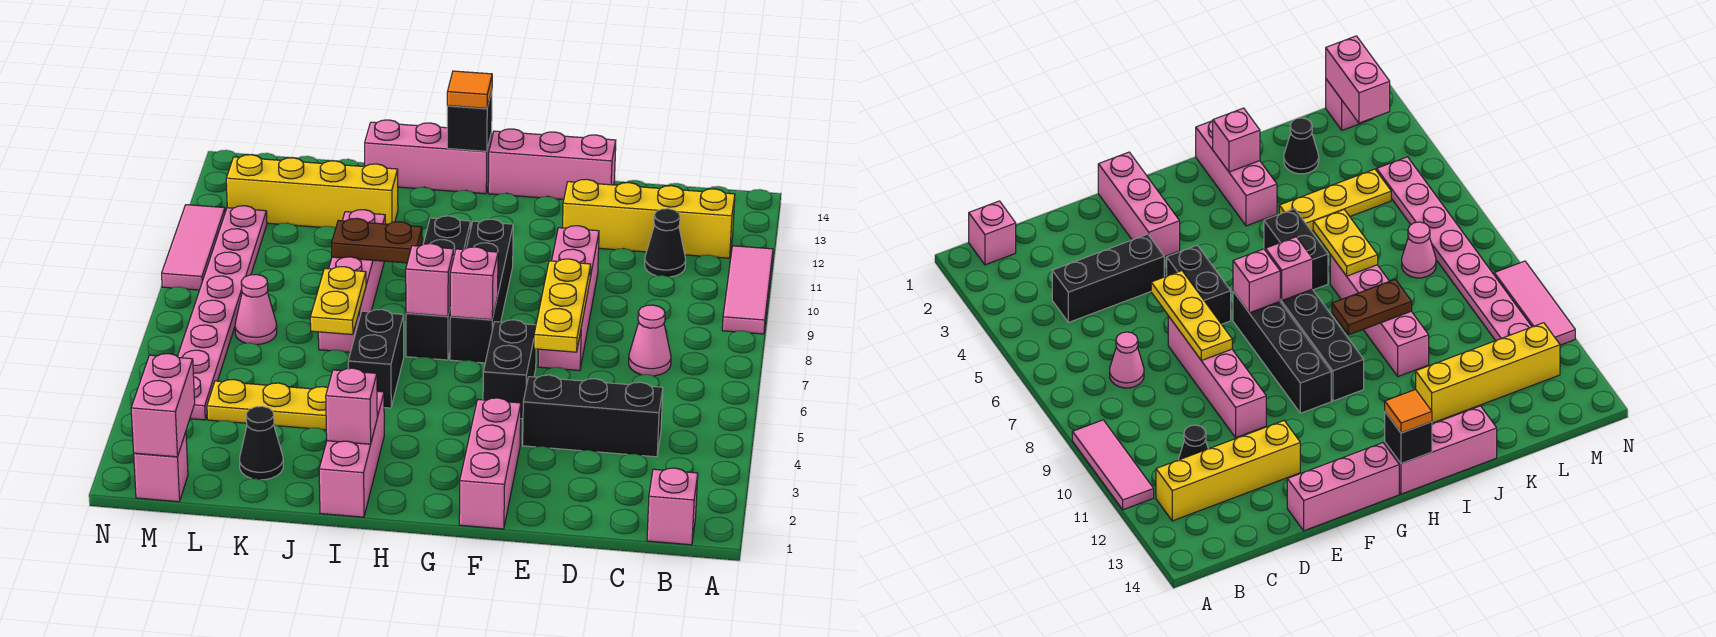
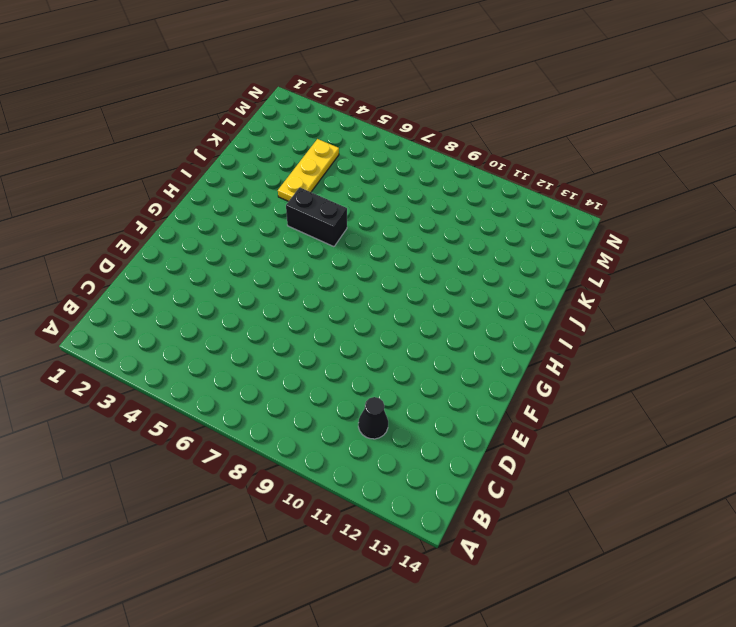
none -> pink 1x3 tile [722,246,773,334]
none -> pink 1x1 brick [647,468,698,545]
none -> yellow 1x4 brick [563,179,735,258]
none -> black 1x3 brick [523,375,663,457]

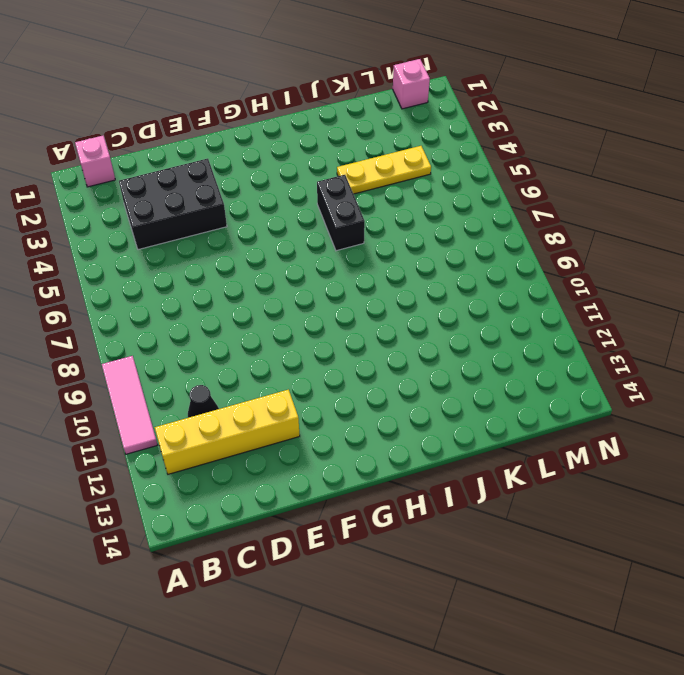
black 2x3 brick [119,159,227,250] -> black 1x3 brick [523,375,663,457]
none -> pink 1x1 cone [629,305,671,376]
none -> pink 1x4 brick [538,226,599,371]
none -> pink 1x3 brick [488,129,616,199]
none -> pink 1x3 brick [459,398,521,529]

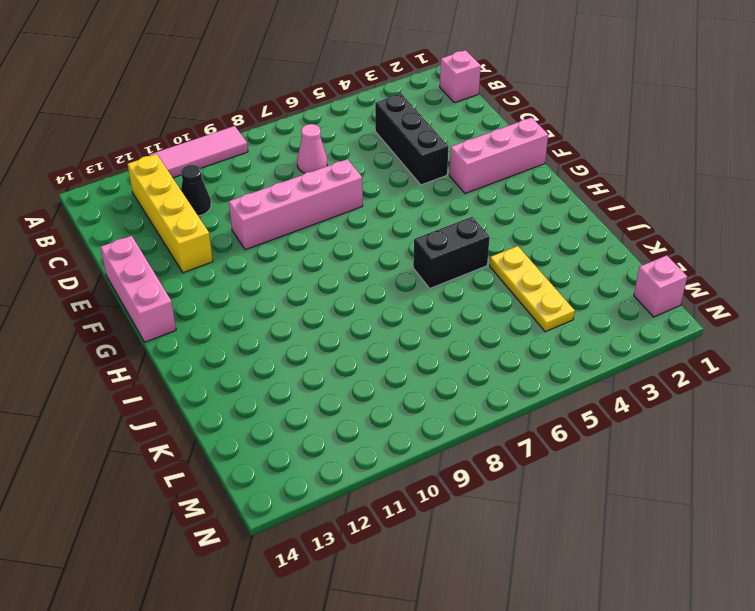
none -> black 1x2 brick [483,320,536,419]
none -> black 1x4 brick [450,219,513,363]
none -> black 1x4 brick [406,216,471,360]
none -> pink 1x3 brick [365,120,492,194]

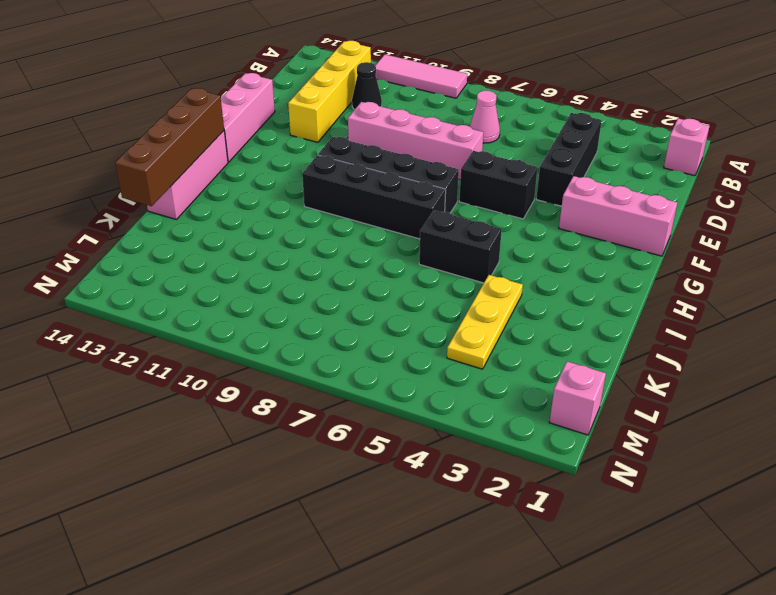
brown 1x4 brick [115,88,224,206] -> black 1x1 brick [447,91,492,151]
none -> pink 1x3 brick [319,391,384,517]
none -> pink 1x4 brick [318,210,385,352]
none -> yellow 1x4 brick [226,155,398,228]
none -> black 1x1 cone [240,406,283,480]

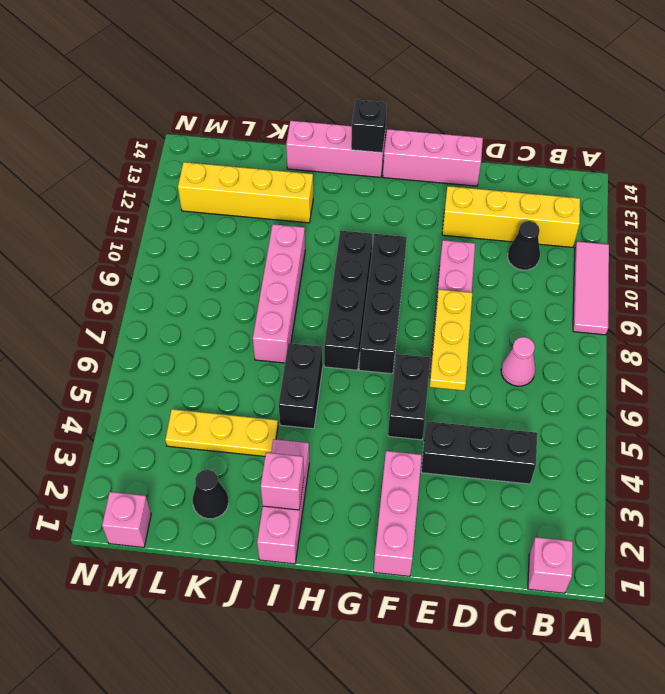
none -> pink 1x1 cone [235,274,277,344]
none -> pink 1x8 plate [178,206,267,420]
none -> pink 1x3 tile [162,205,225,290]
none -> pink 1x1 brick [450,247,498,320]

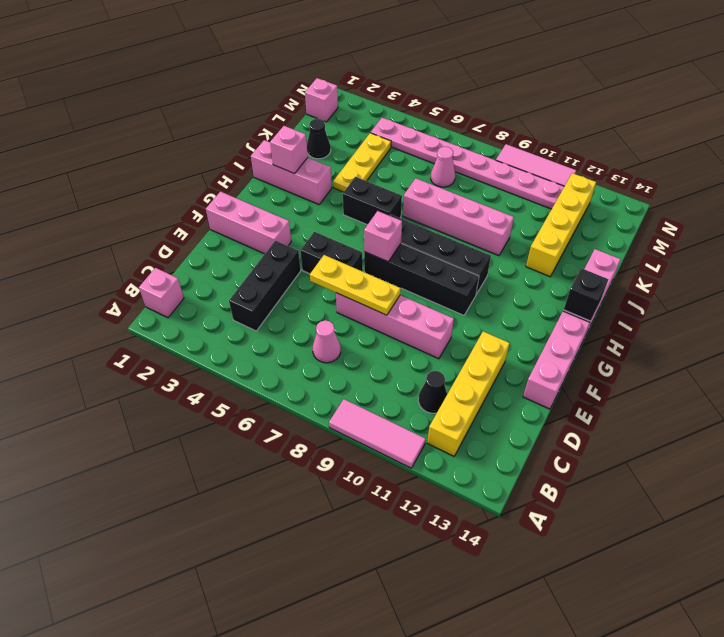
none -> pink 1x1 brick [406,244,454,316]
none -> brown 1x2 plate [332,218,422,263]
none -> yellow 1x2 plate [310,267,366,335]
none -> pink 1x2 brick [131,354,195,457]

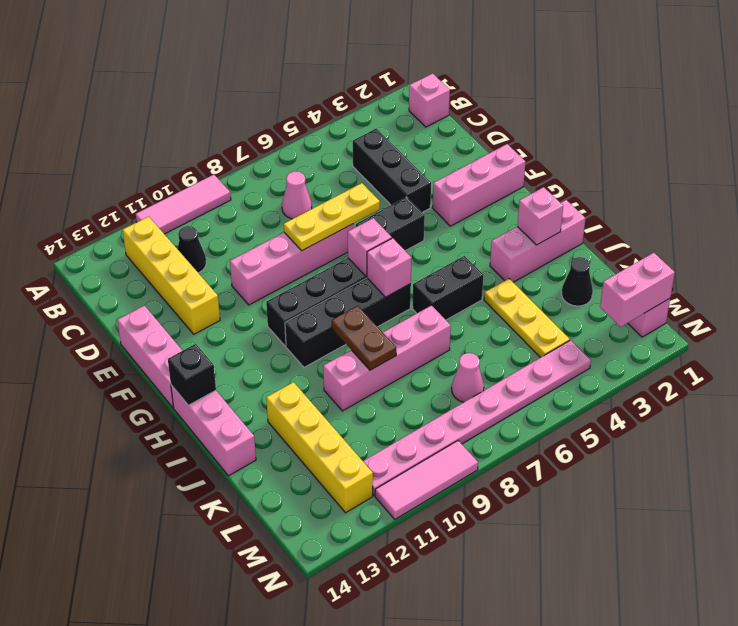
none -> yellow 1x2 plate [310,267,366,335]
none -> orange 1x1 tile [447,71,492,108]

